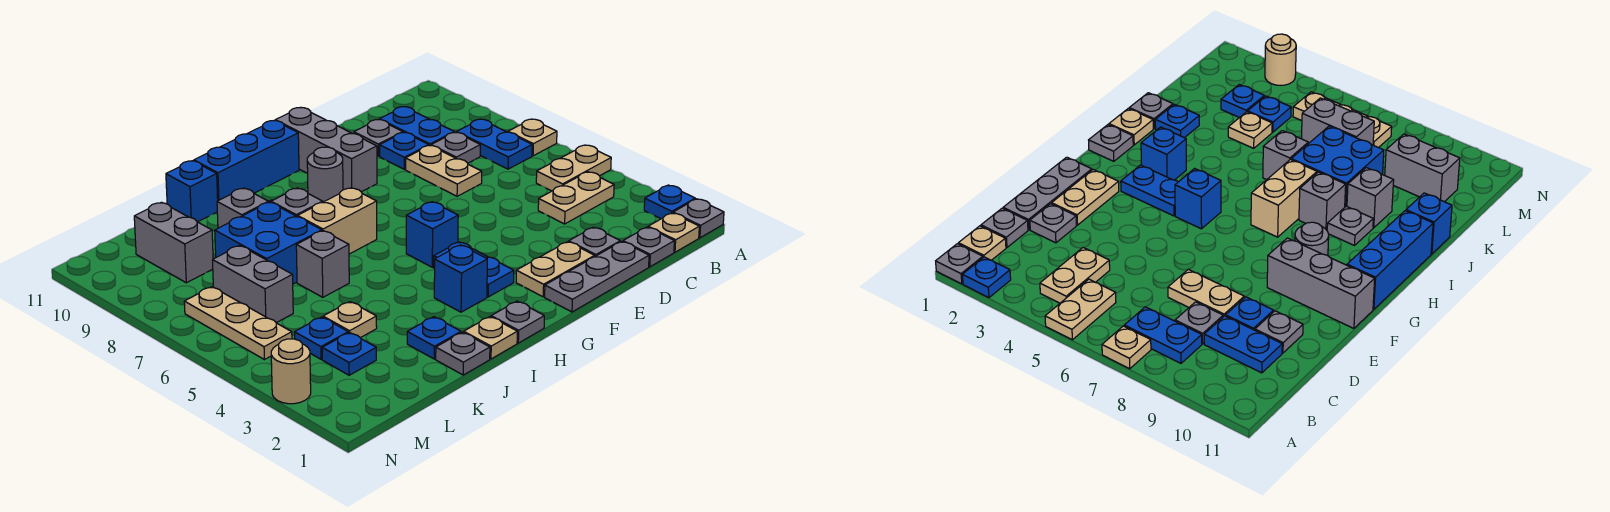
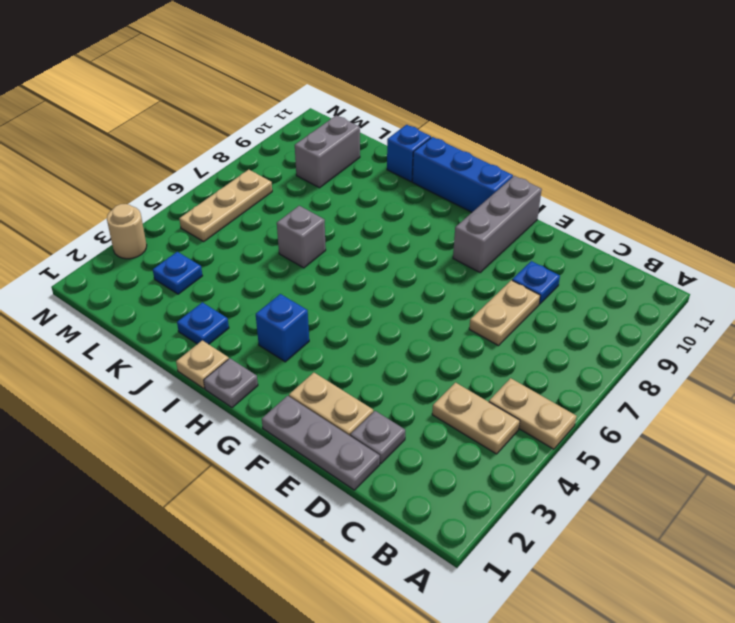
none -> grey 1x1 plate [673,199,724,238]
none -> blue 1x1 plate [644,185,695,219]
none -> tan 1x1 plate [508,119,557,156]
none -> tan 1x1 plate [648,213,699,252]

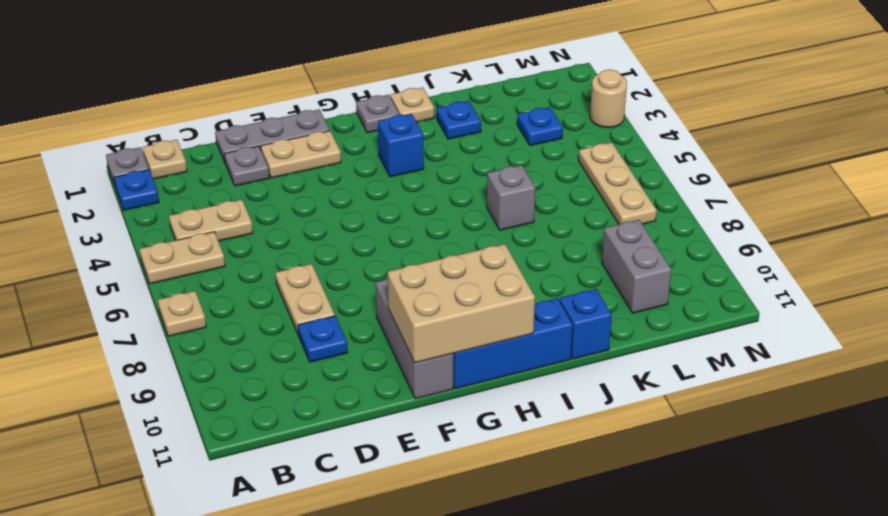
tan 2x3 brick [388,244,535,363] -> none
none -> blue 1x2 plate [457,119,532,169]
none -> grey 1x1 plate [623,227,674,267]
none -> grey 1x1 plate [431,132,480,163]
none -> blue 1x2 plate [380,107,454,146]

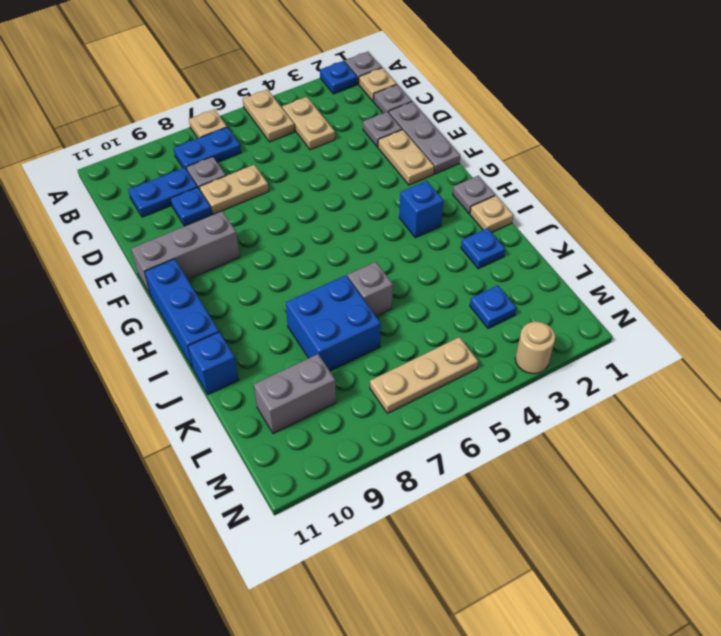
none -> grey 1x1 plate [354,120,403,156]
none -> blue 1x2 plate [434,242,514,297]
none -> blue 1x1 brick [406,202,458,267]
none -> grey 1x1 round brick [307,147,343,202]

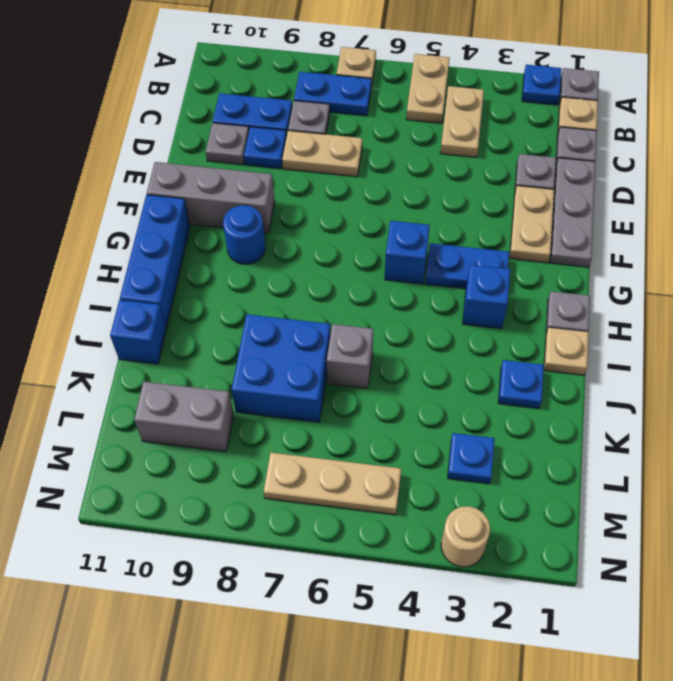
blue 1x1 round brick [223,205,265,264] -> grey 1x1 round brick [307,147,343,202]
none -> tan 1x2 brick [298,188,377,254]
none -> grey 1x1 brick [271,188,323,217]
none -> grey 1x1 plate [1327,206,1373,246]
none -> grey 1x1 plate [436,332,490,375]

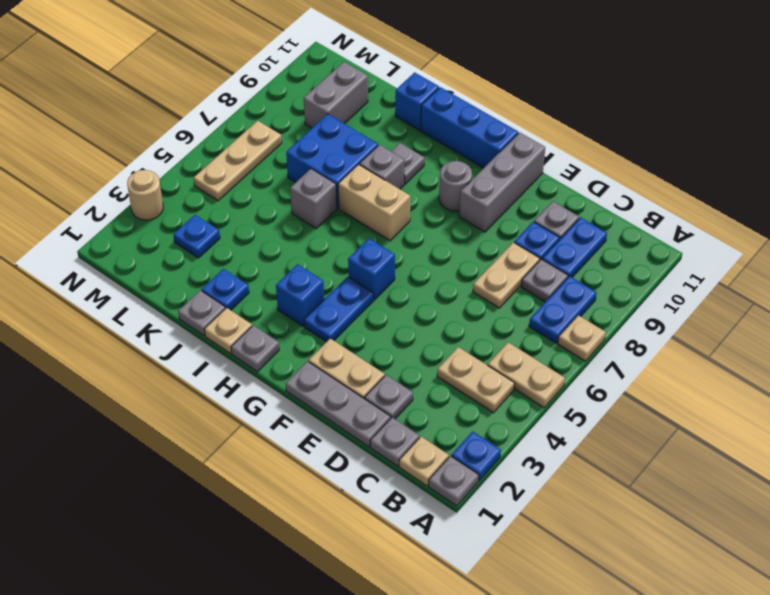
none -> grey 1x1 brick [217,188,269,228]
none -> tan 1x1 plate [323,302,377,338]
none -> blue 1x1 plate [294,317,348,359]
none -> grey 1x2 brick [213,246,293,323]

